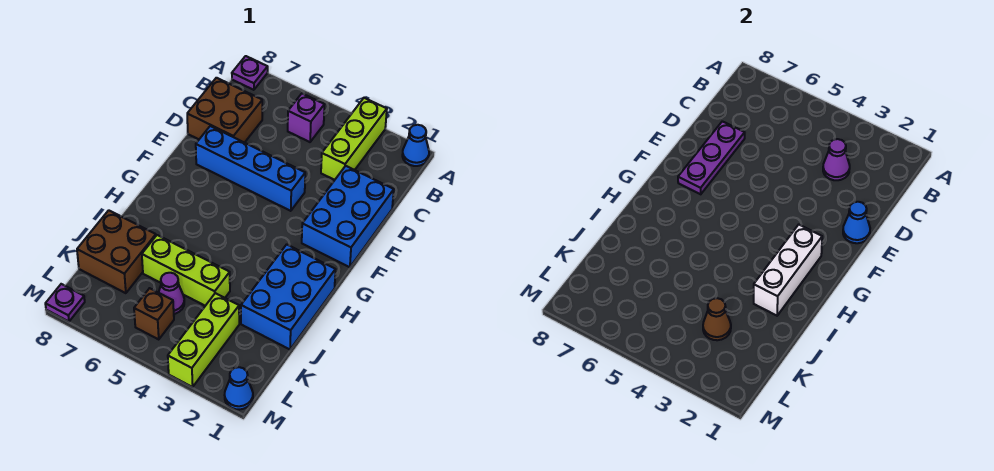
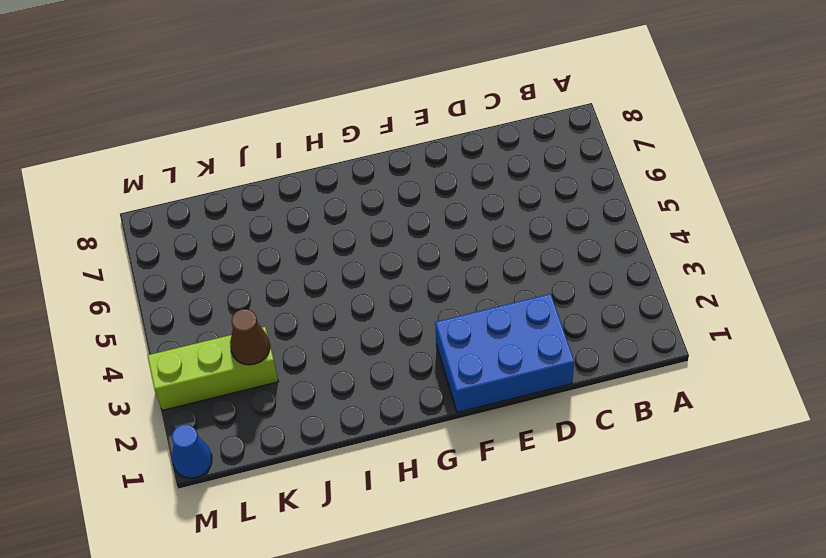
none -> blue 1x1 cone [402,125,429,166]
none -> lime 1x3 brick [321,98,387,180]
none -> purple 1x1 plate [232,56,268,90]

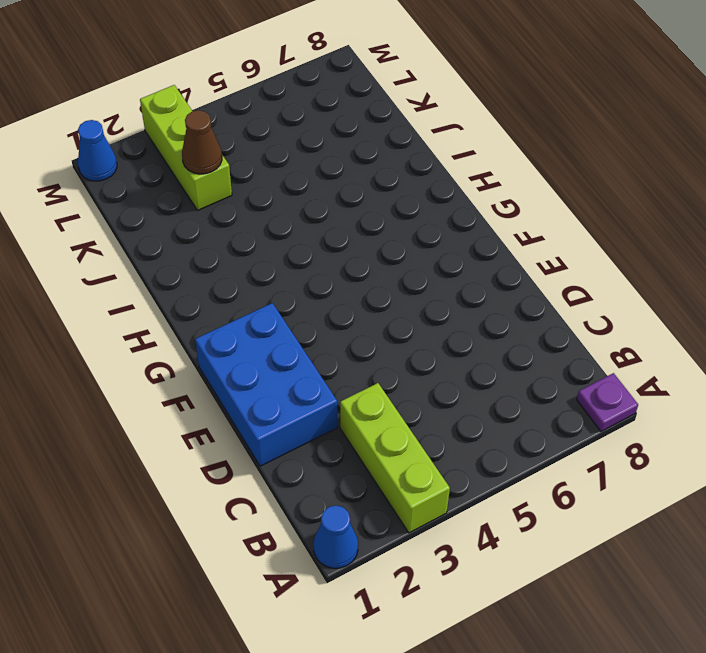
none -> purple 1x1 brick [288,94,325,142]
none -> brown 2x2 brick [187,78,262,143]
none -> blue 1x4 brick [196,126,305,211]

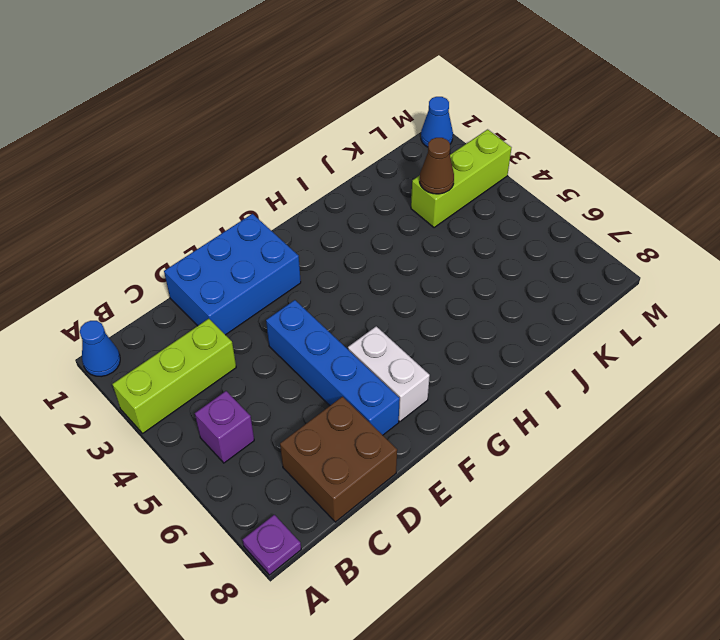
white 1x2 brick [348,326,430,421] -> none
none -> blue 2x3 brick [241,244,336,349]
none -> lime 1x3 brick [142,235,230,306]
none -> brown 2x2 brick [77,210,156,293]

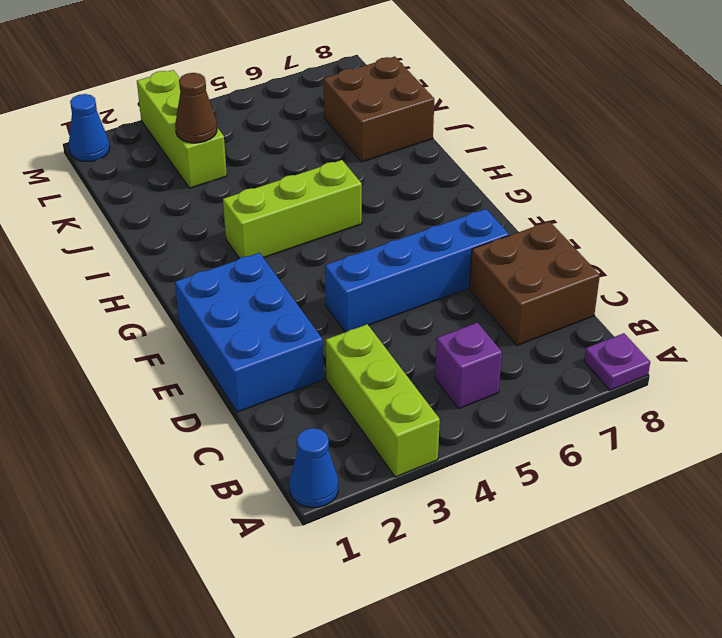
lime 1x3 brick [223,160,362,258] -> lime 1x3 brick moved to [142,235,230,306]
none -> blue 2x3 brick [241,244,336,349]
none -> purple 1x1 cone [159,273,184,314]
none -> brown 1x1 brick [134,288,174,339]

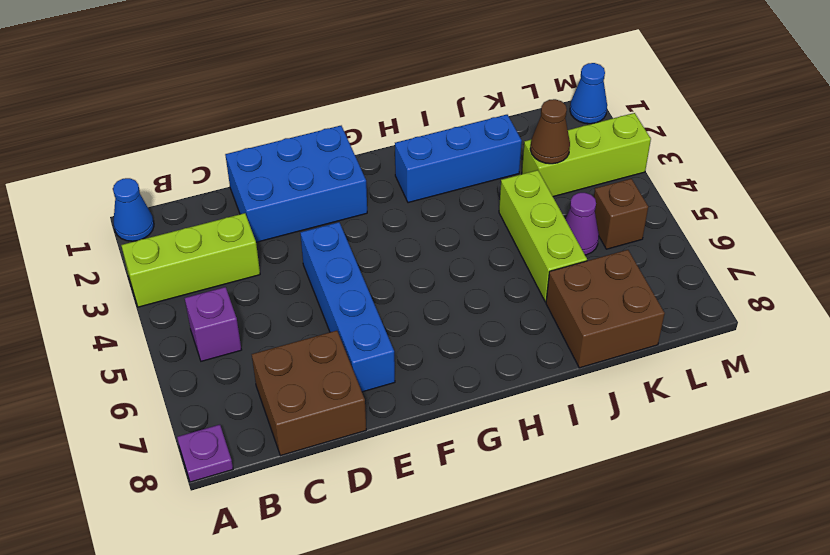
blue 1x3 brick [395,115,522,203] -> blue 2x3 brick [241,244,336,349]
none -> purple 1x1 plate [45,284,85,321]
none -> purple 1x1 cone [823,139,850,180]
none -> purple 1x3 plate [678,121,745,194]

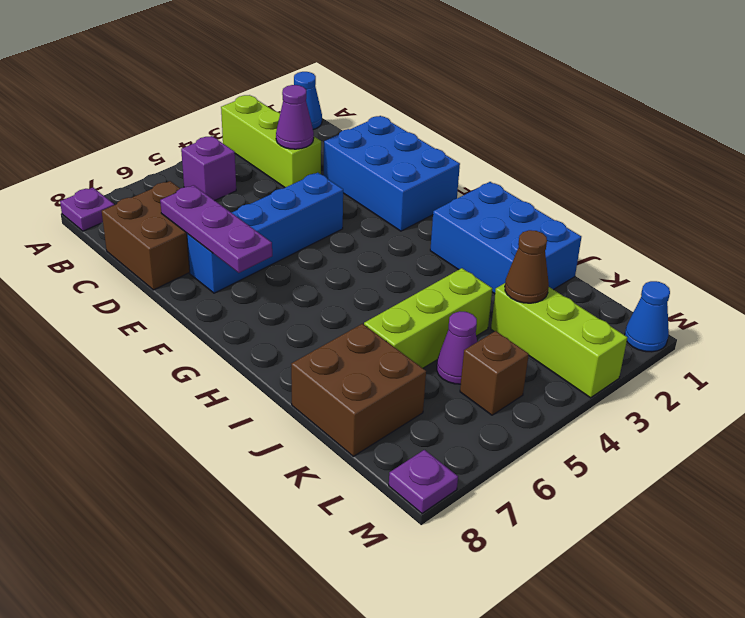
none -> blue 1x1 cone [843,202,870,243]
none -> white 1x3 brick [754,225,822,316]

